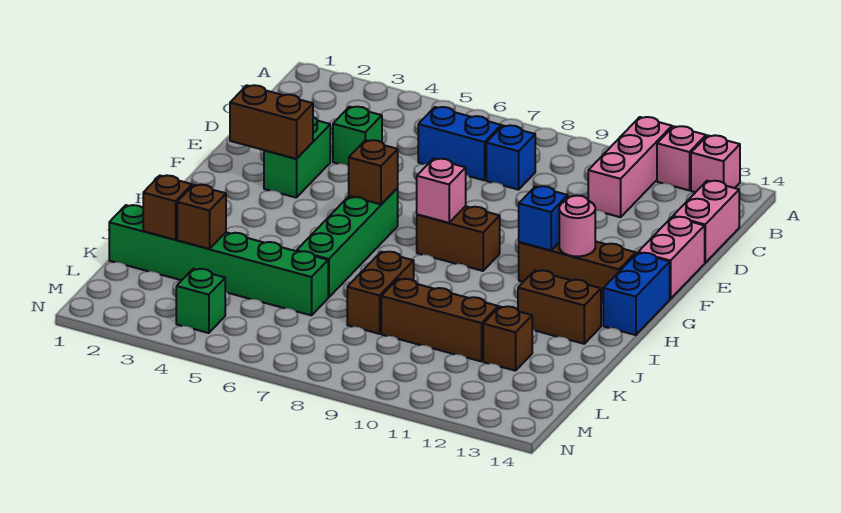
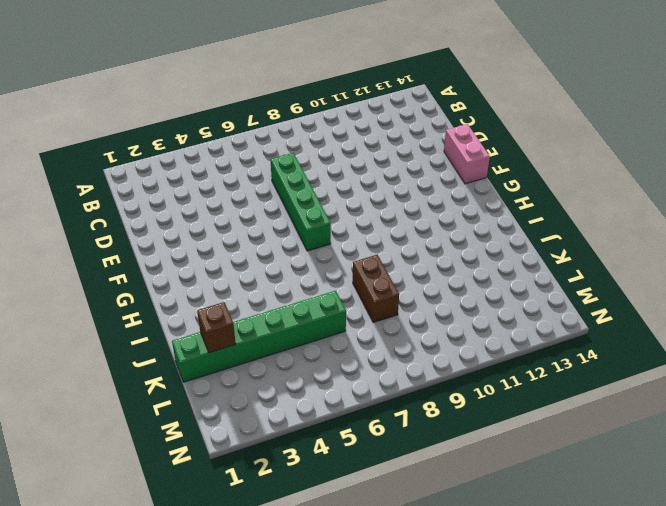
green 1x4 brick [271,153,331,251] -> green 1x4 brick moved to [297,188,398,297]
none -> pink 1x3 brick [588,117,672,217]
none -> pink 1x1 brick [657,126,706,190]
none -> pink 1x1 brick [691,135,740,192]

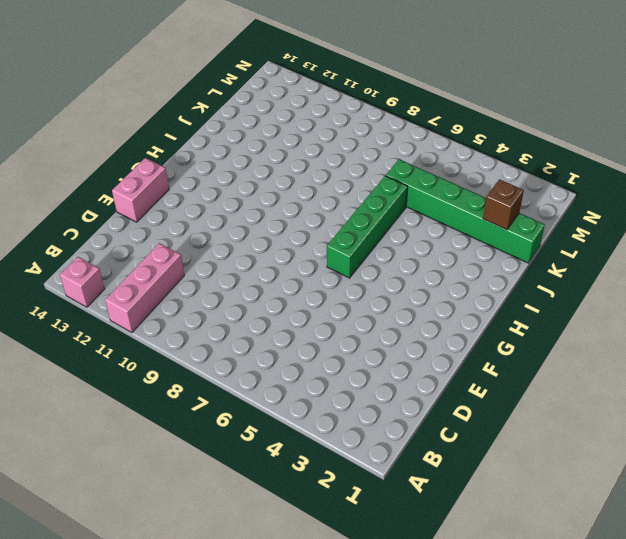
none -> pink 1x1 brick [657,126,706,190]
none -> blue 1x2 brick [418,107,501,180]
none -> blue 1x1 brick [486,125,535,190]

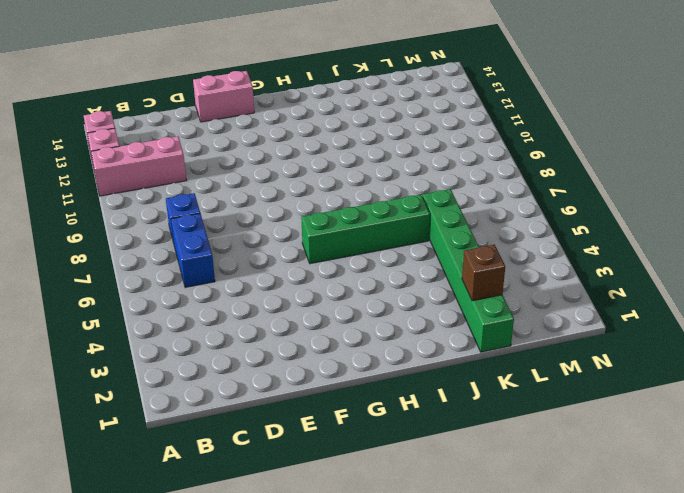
none -> pink 1x2 brick [673,181,739,263]
none -> green 1x1 brick [333,107,382,166]
none -> green 1x2 brick [264,117,330,198]

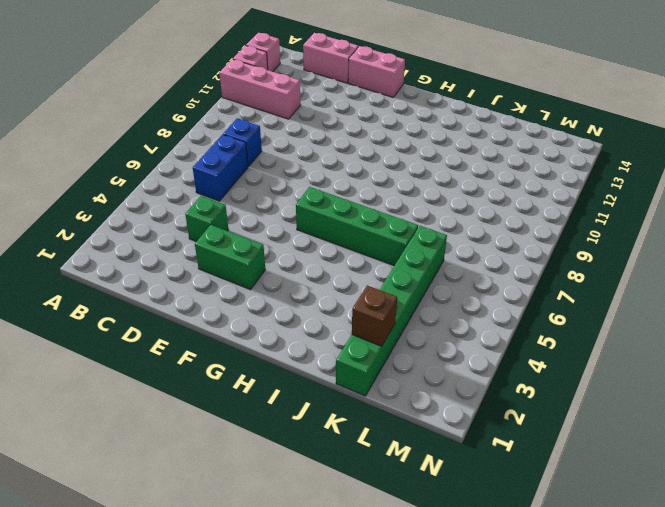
none -> brown 1x2 brick [417,206,500,271]
none -> brown 1x3 brick [519,241,636,303]
none -> blue 1x2 brick [603,253,670,335]

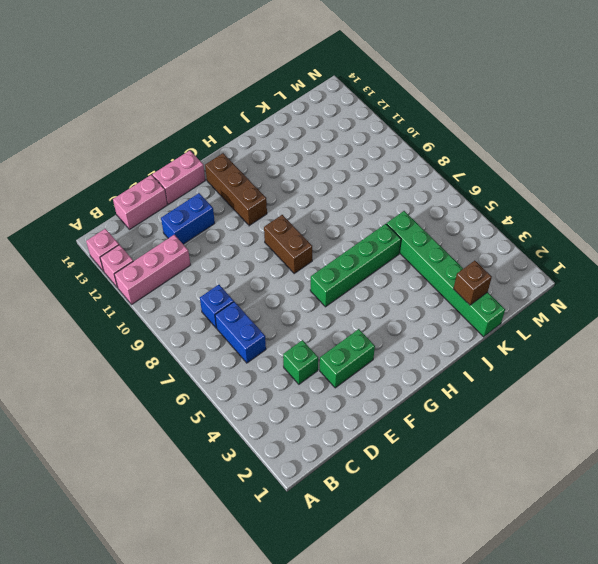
blue 1x2 brick [161,193,215,244] -> blue 1x2 brick moved to [603,253,670,335]
none -> brown 1x2 brick [518,270,601,344]
none -> brown 1x2 brick [347,252,414,334]
none -> brown 1x3 brick [381,279,498,361]

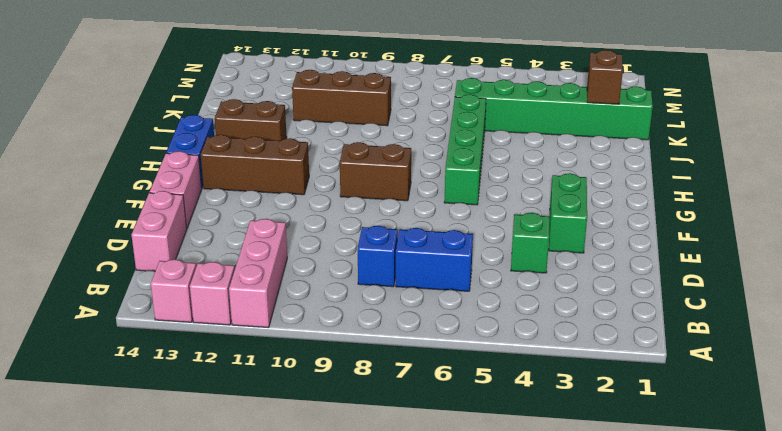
none -> brown 1x2 brick [347,252,414,334]
none -> brown 1x1 brick [483,306,532,371]
none -> green 1x1 brick [176,269,225,333]

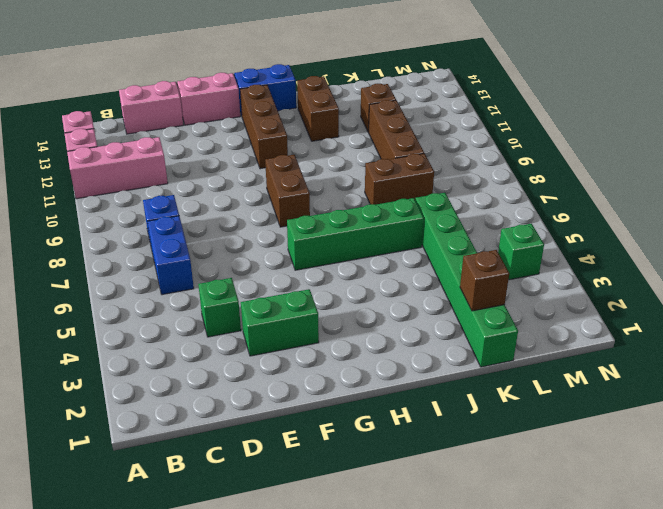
none -> brown 1x2 brick [230,85,313,159]
none -> brown 1x1 brick [349,140,398,204]
none -> pink 1x1 brick [417,159,466,223]

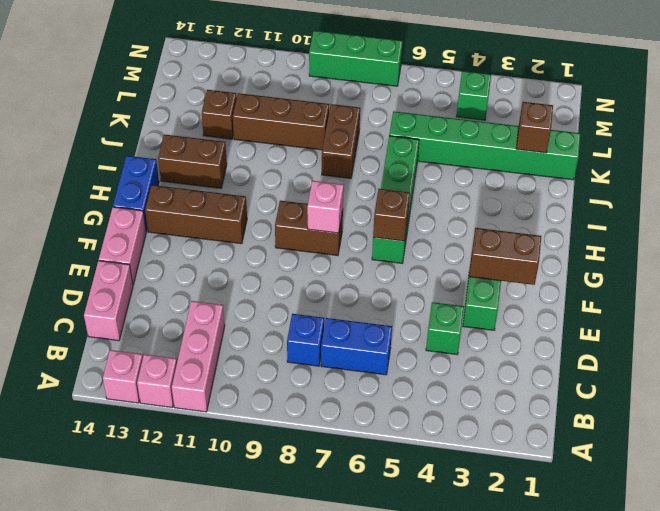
green 1x3 brick [309,31,403,86] -> none
none -> blue 1x1 brick [519,186,568,250]
none -> pink 1x1 round brick [559,196,595,256]
none -> brown 1x1 brick [177,185,226,249]

